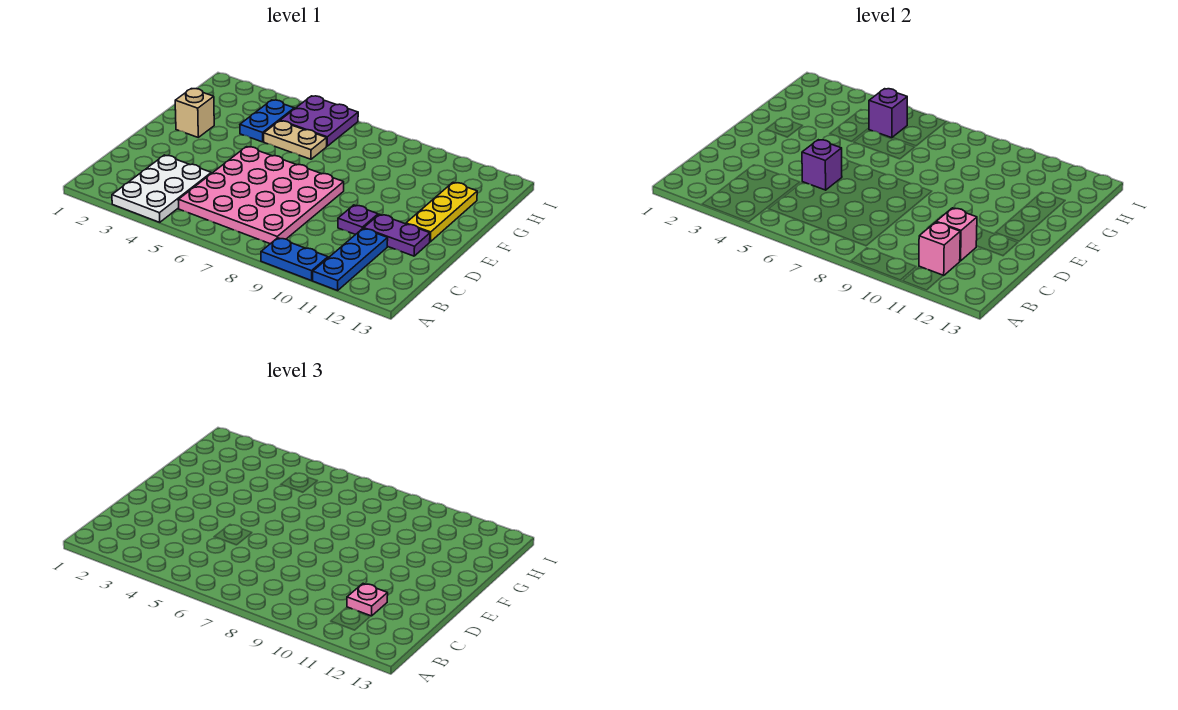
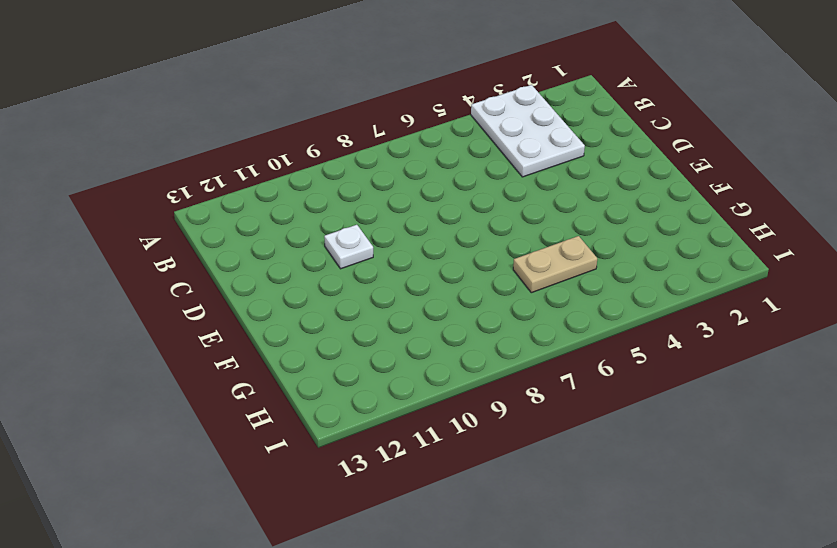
white 1x1 plate [324,225,373,269] -> purple 1x1 plate [338,205,378,235]
none -> blue 1x2 plate [261,238,328,281]
none -> blue 1x3 plate [313,228,388,291]
none -> pink 4x4 plate [178,147,344,244]

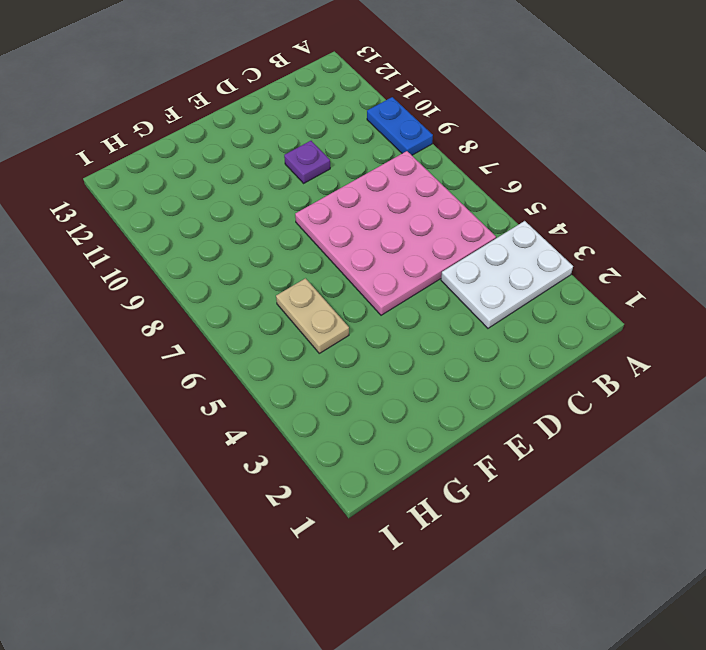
none -> blue 1x3 plate [313,228,388,291]
none -> purple 1x2 plate [364,214,430,256]
none -> yellow 1x3 plate [406,182,477,242]

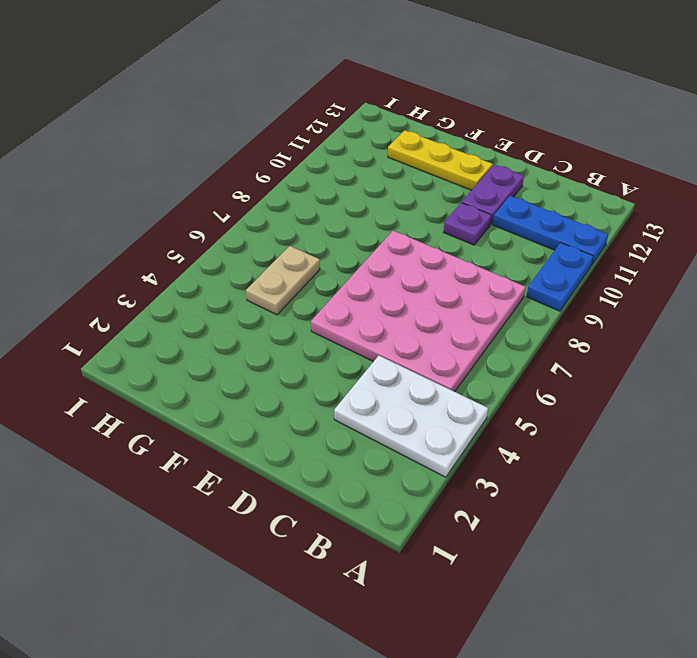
none -> tan 1x1 brick [175,89,214,137]
none -> blue 1x2 plate [240,100,294,142]
none -> purple 2x2 plate [280,96,358,146]

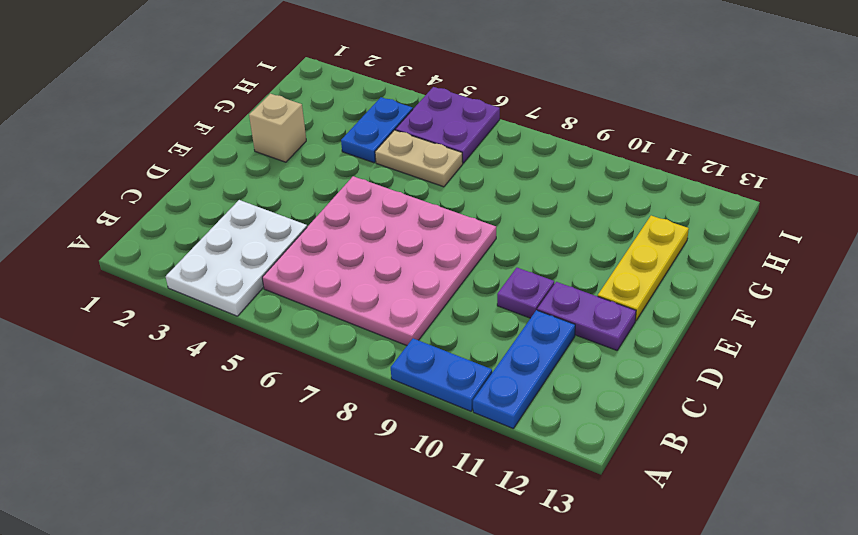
none -> pink 1x1 brick [919,222,960,276]
none -> pink 1x1 brick [937,208,977,261]
none -> purple 1x1 brick [802,140,842,190]

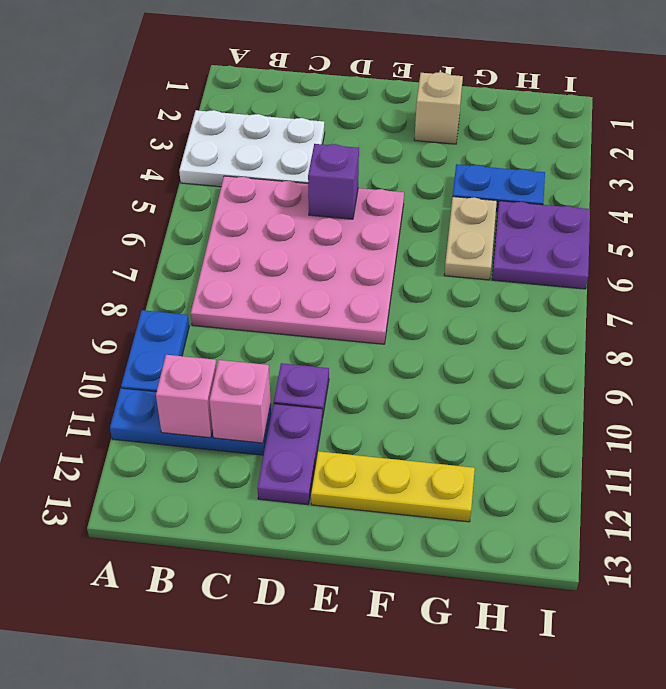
none -> purple 1x1 brick [869,89,907,138]
none -> pink 1x1 plate [347,584,388,616]

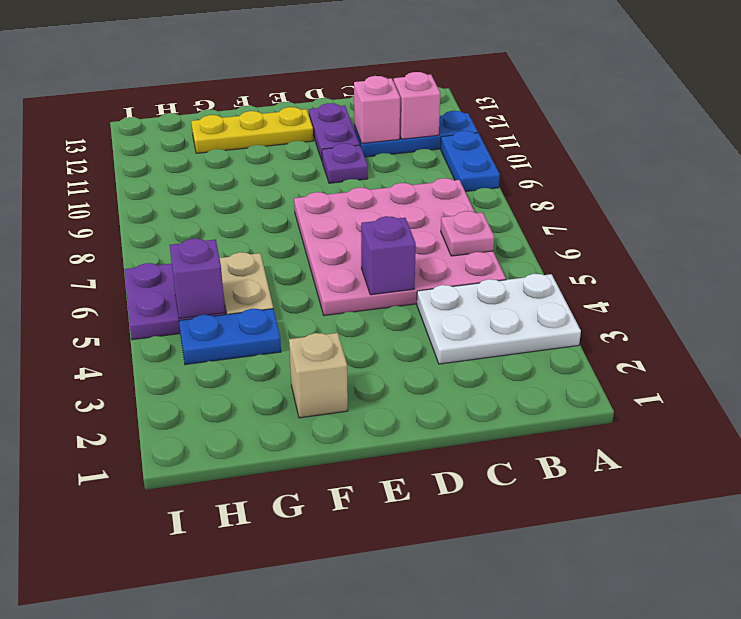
pink 1x1 plate [441,211,494,256] -> pink 1x1 plate moved to [347,584,388,616]

